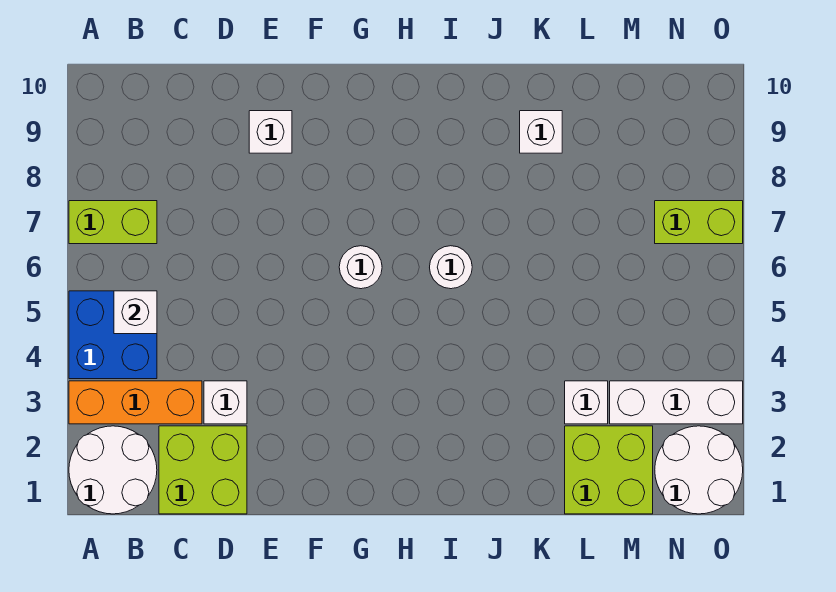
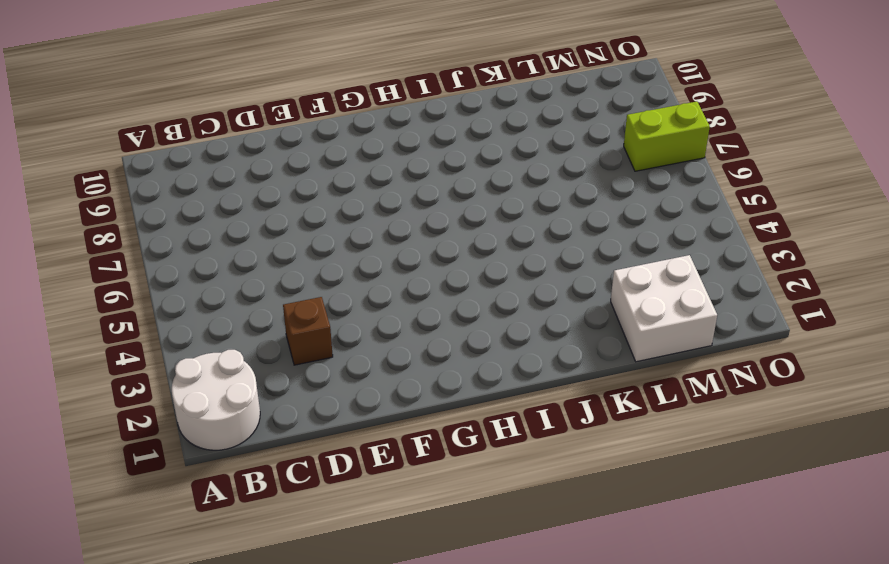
brown 1x1 brick [283,297,333,365] -> white 1x1 brick [204,381,247,424]
white 2x2 brick [611,255,717,362] -> lime 2x2 brick [565,426,653,514]
none -> orange 1x3 brick [69,381,202,424]
none -> blue 2x2 brick [69,291,157,379]
none -> lime 1x2 brick [69,201,157,244]

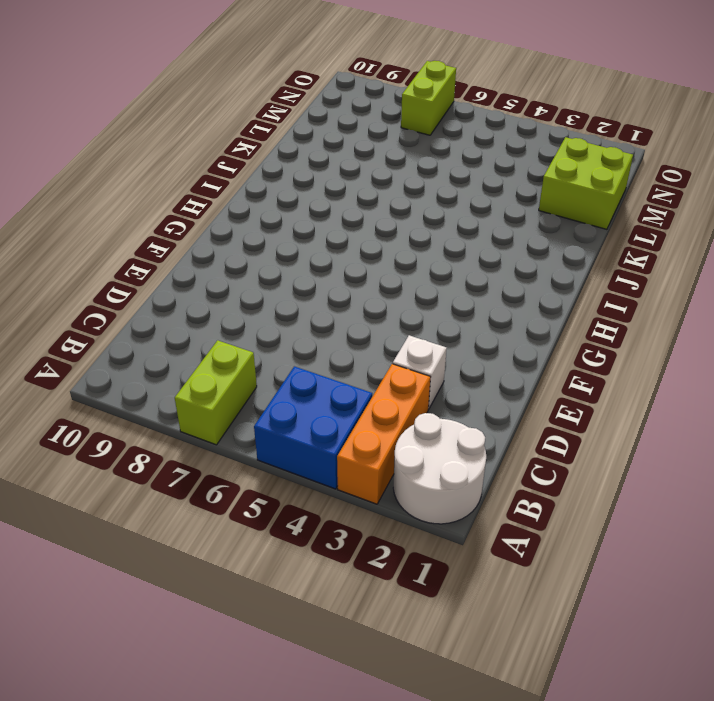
none -> lime 2x2 brick [159,426,247,514]
none -> white 1x1 brick [249,111,292,153]
none -> white 1x1 round brick [339,246,382,289]

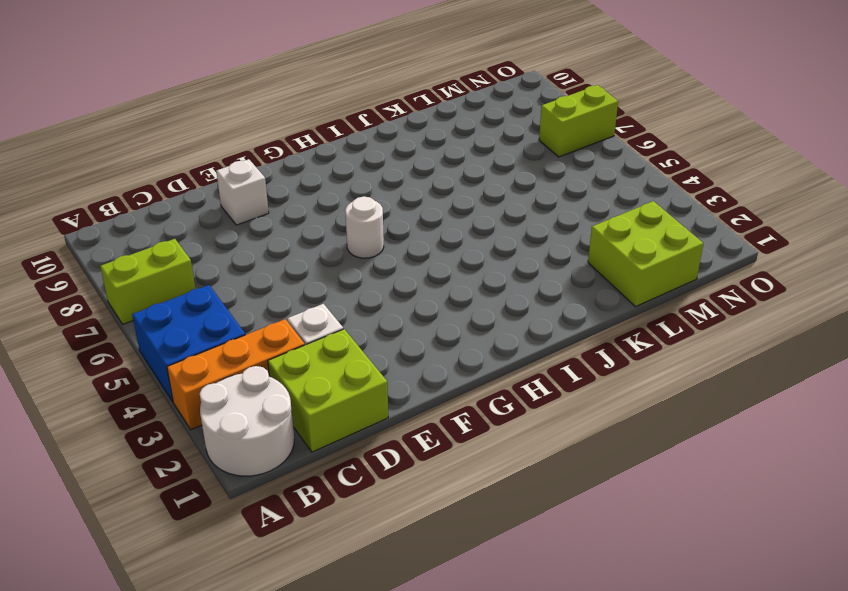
none -> white 1x1 round brick [430,246,472,289]
none -> white 1x1 brick [520,111,562,153]
none -> white 1x1 brick [565,381,608,424]

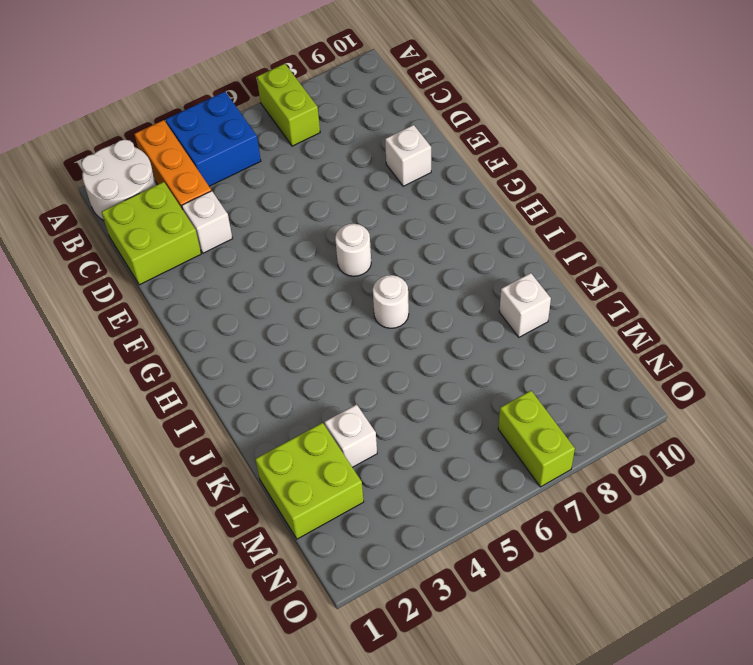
none -> white 1x3 brick [610,381,743,424]
none -> white 2x2 round brick [655,426,743,514]
none -> white 1x1 brick [114,291,157,334]

